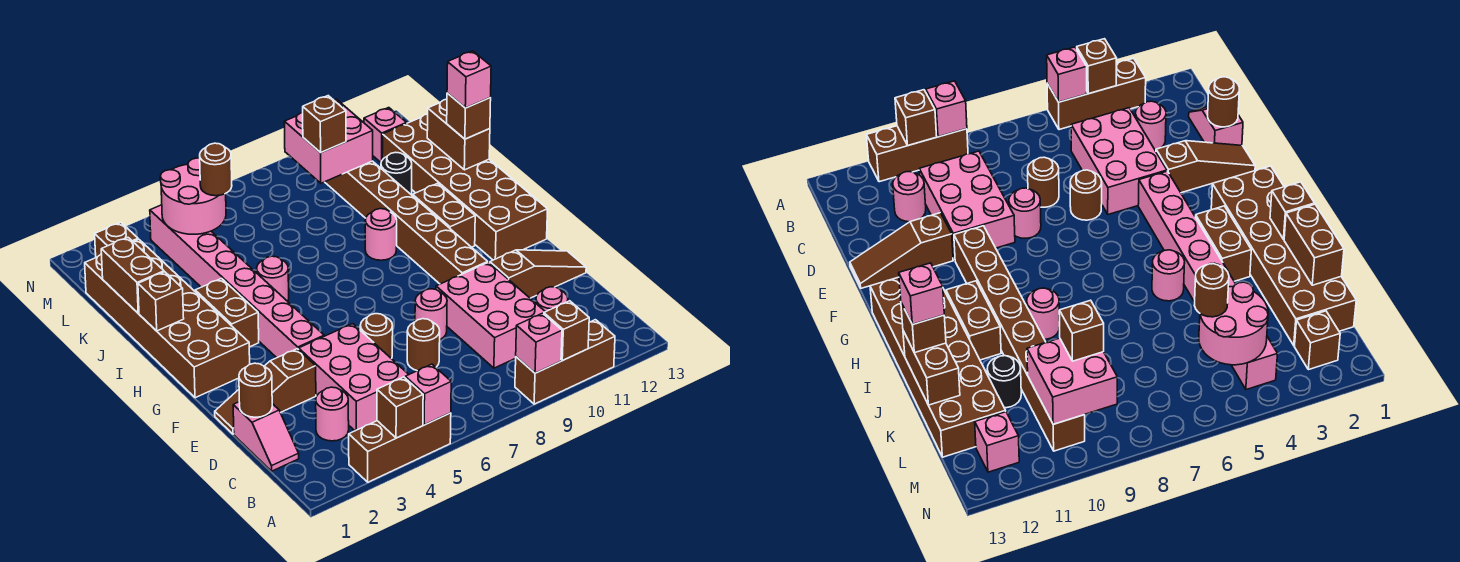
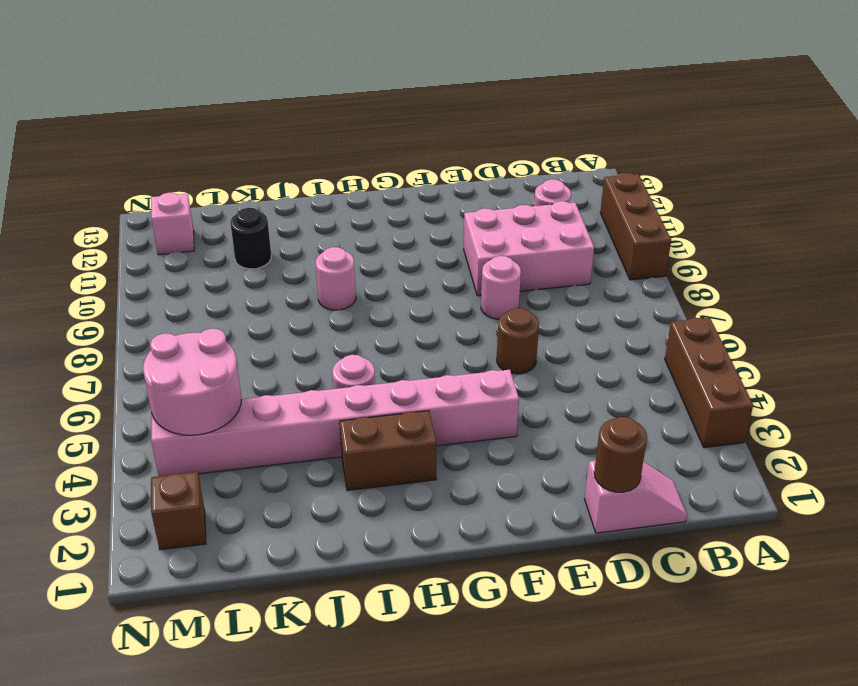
none -> pink 1x1 round brick [316,387,349,441]
none -> pink 2x3 brick [299,324,409,431]
none -> brown 1x1 round brick [407,319,440,371]
none -> brown 1x3 slope [215,349,316,434]

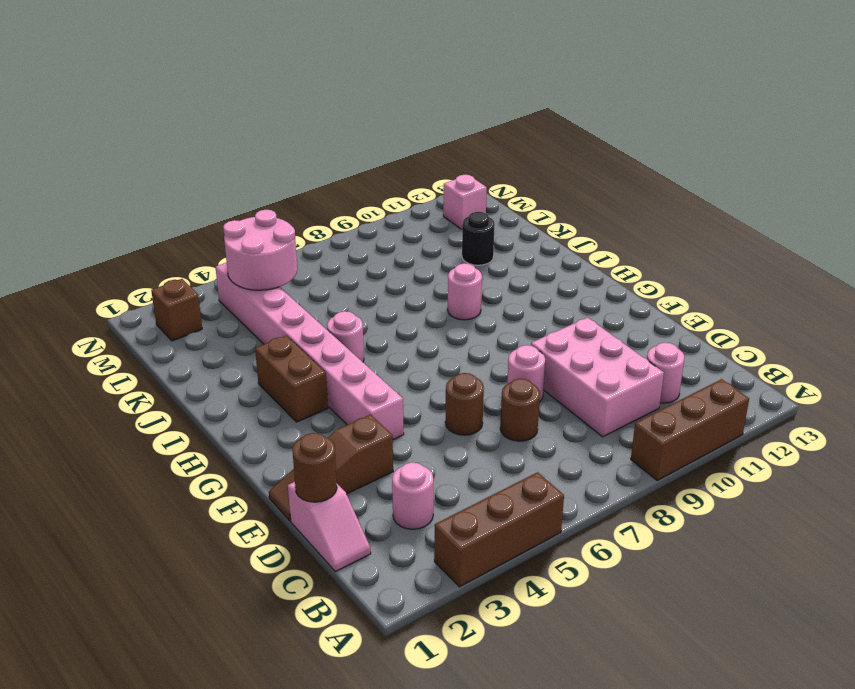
none -> pink 2x3 brick [299,324,409,431]
none -> brown 1x3 slope [490,250,586,298]
none -> brown 1x8 brick [325,161,488,284]
none -> brown 2x6 brick [85,239,250,398]

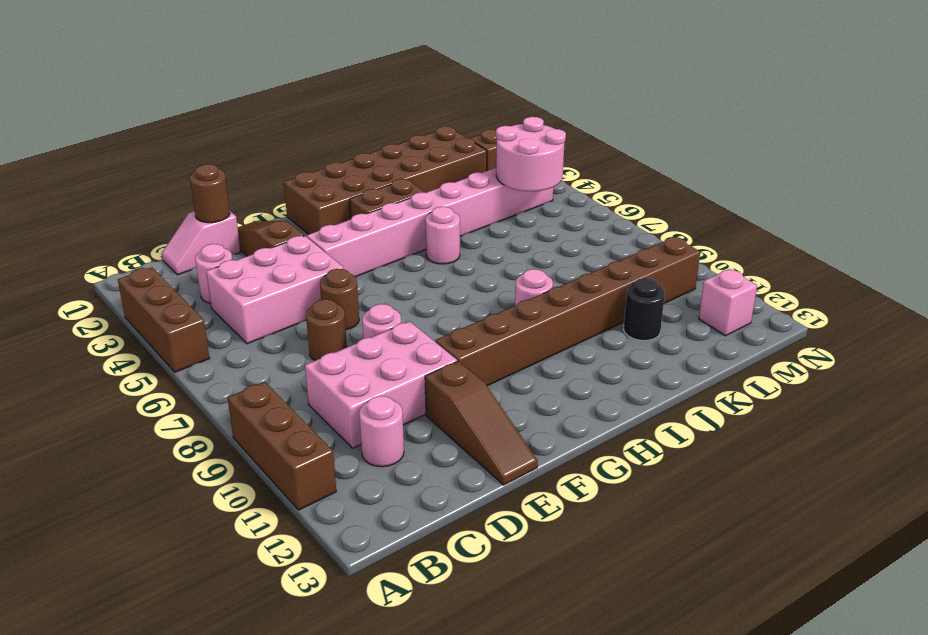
none -> brown 2x6 brick [382,114,548,260]
none -> brown 1x2 brick [413,183,475,247]
none -> brown 1x1 brick [377,377,423,438]
none -> pink 1x1 brick [405,364,451,425]

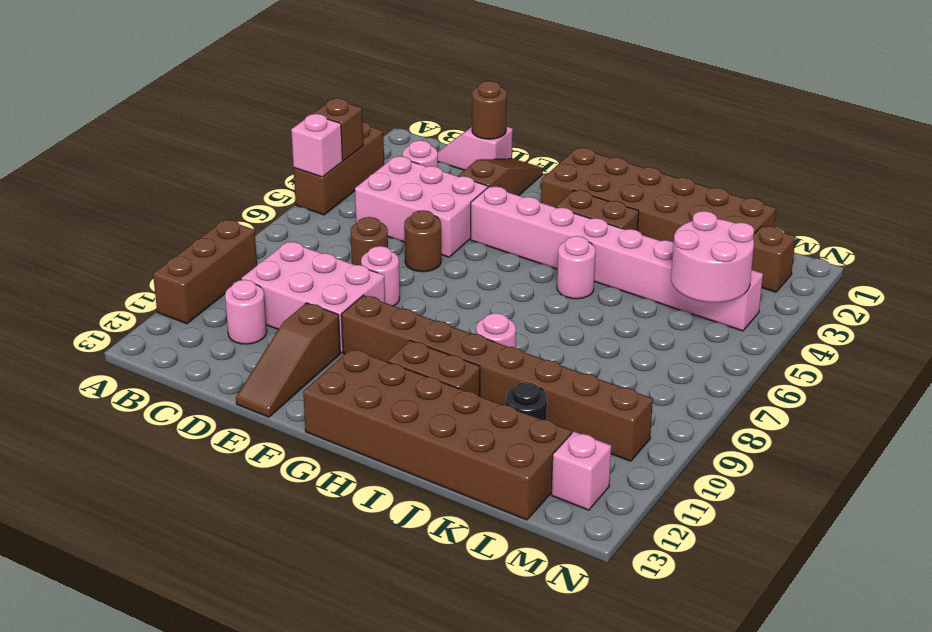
none -> pink 1x1 brick [516,313,562,373]
none -> brown 1x1 brick [544,301,589,360]
none -> brown 1x1 brick [138,272,184,331]
none -> brown 1x2 brick [101,237,164,313]

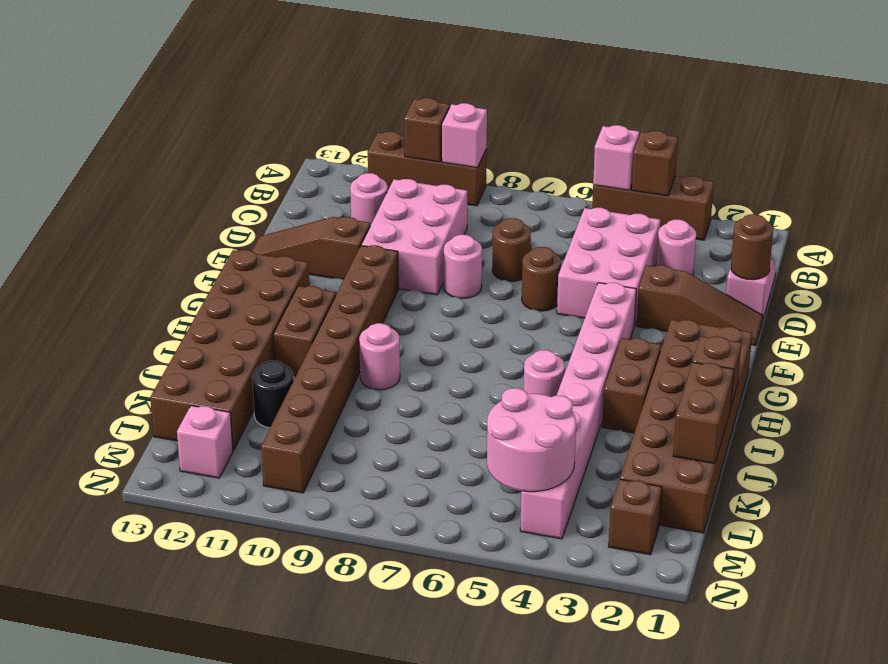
none -> brown 1x2 brick [427,99,490,170]
none -> pink 2x2 brick [284,99,373,183]
none -> brown 1x1 brick [447,93,491,139]
none -> brown 1x1 round brick [200,143,232,196]

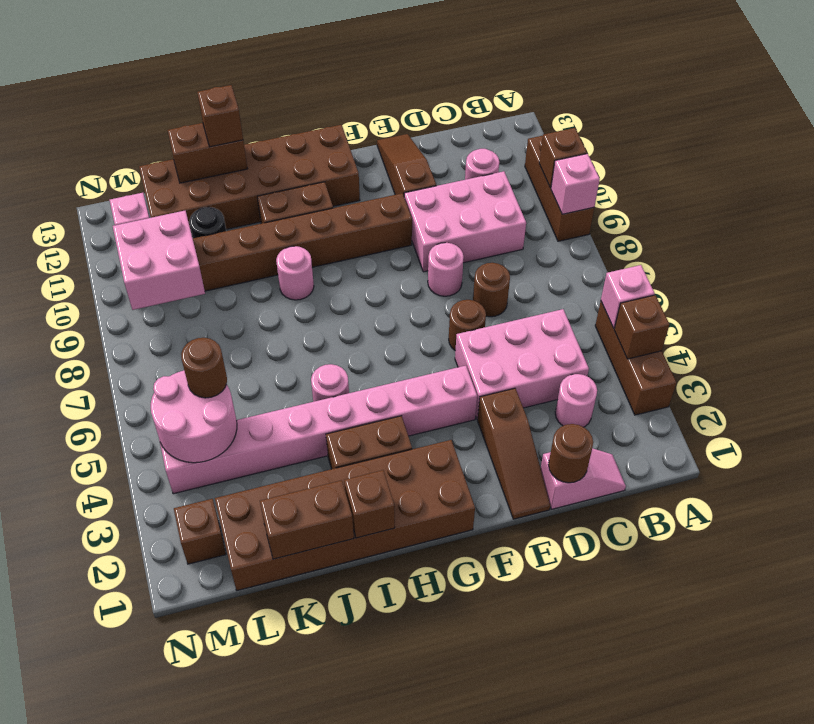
none -> brown 1x1 brick [303,96,346,153]
none -> pink 1x1 brick [447,51,491,108]

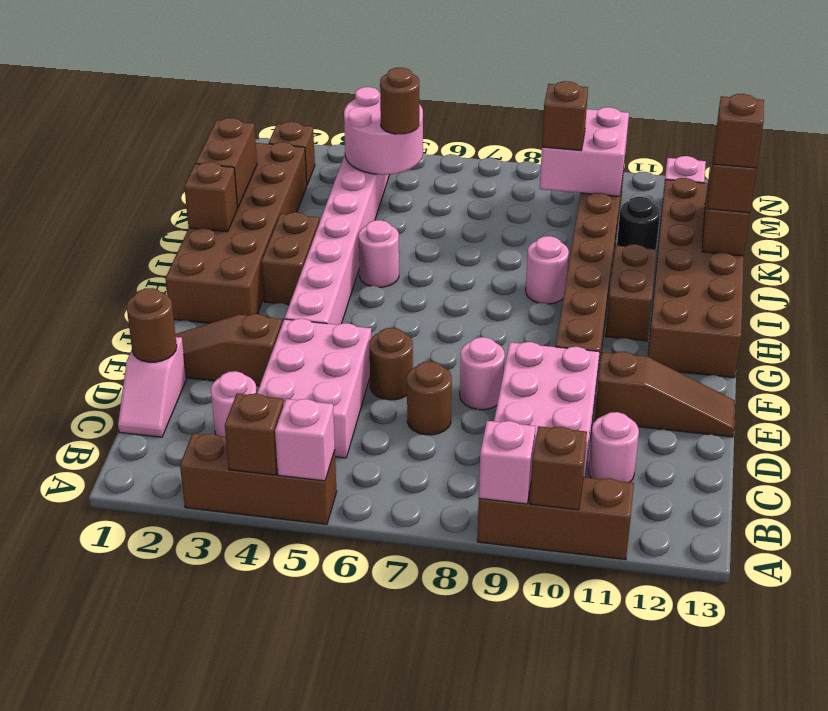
brown 1x1 brick [714,94,764,168] -> pink 1x1 brick [447,51,491,108]

